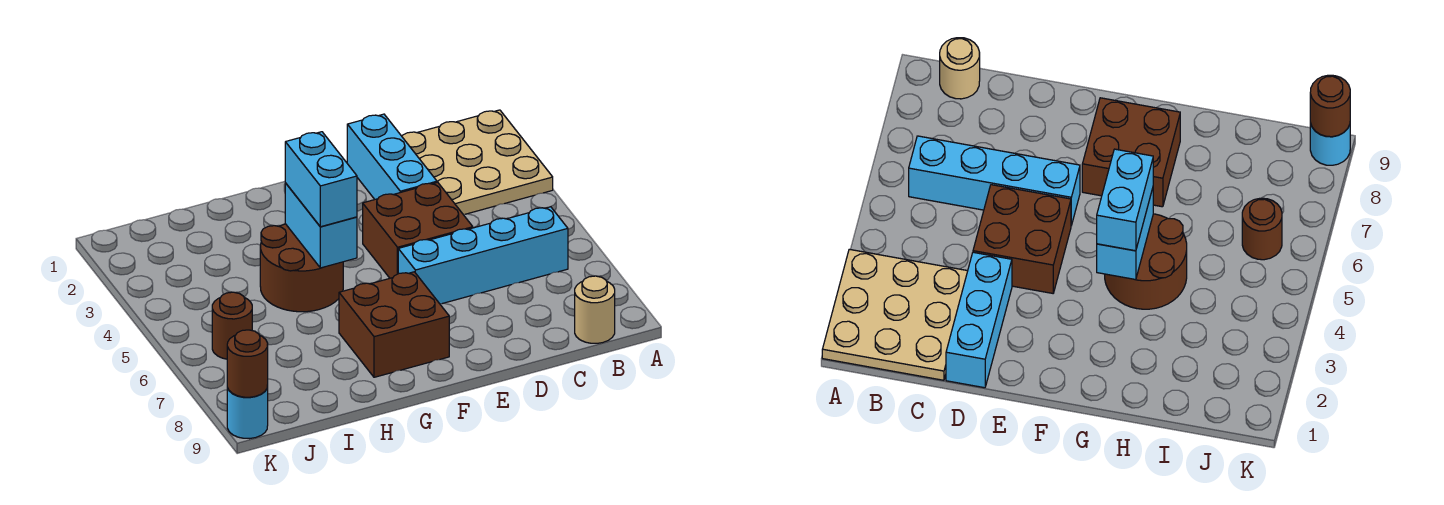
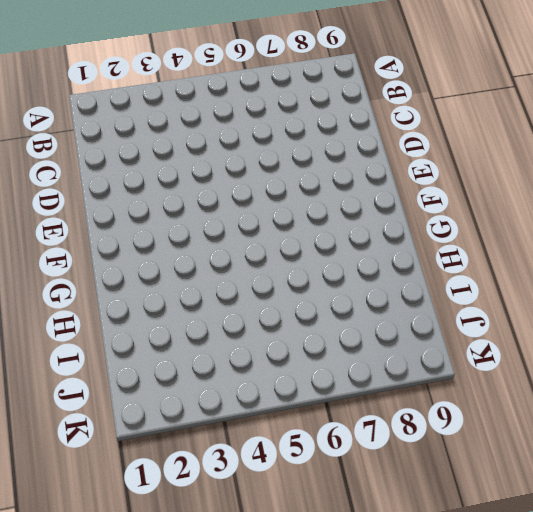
none -> tan 3x3 plate [402,110,553,215]
none -> cyan 1x4 brick [398,207,568,304]
none -> tan 1x1 round brick [575,276,615,343]

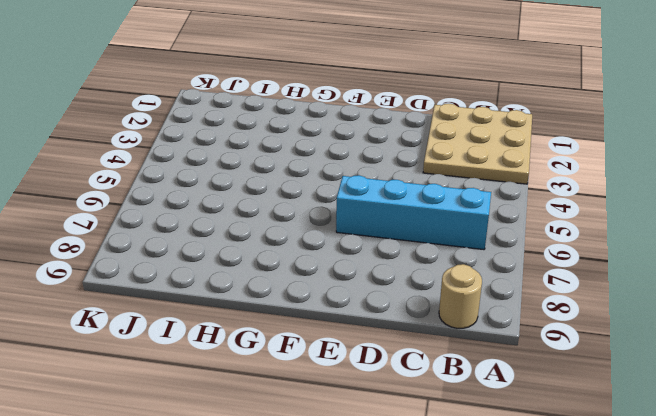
none -> cyan 1x3 brick [347,114,437,199]
none -> brown 2x2 brick [363,182,473,278]
none -> brown 2x2 brick [339,272,449,377]

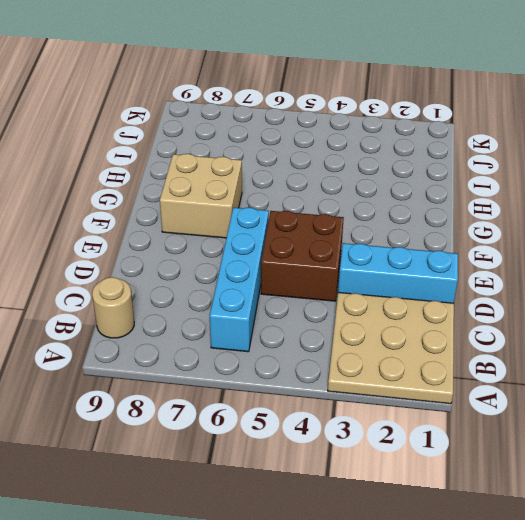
tan 2x2 brick [160,154,242,238] -> brown 2x2 brick [339,272,449,377]
none -> brown 2x2 round brick [260,224,343,312]
none -> brown 1x1 round brick [212,292,252,359]
none -> cyan 1x1 round brick [227,386,268,439]

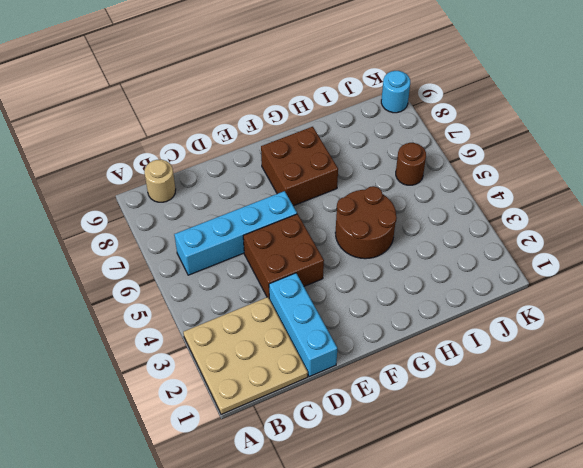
none -> cyan 1x2 brick [285,183,357,268]
none -> brown 1x1 round brick [227,330,268,397]
none -> cyan 1x2 brick [285,132,357,227]

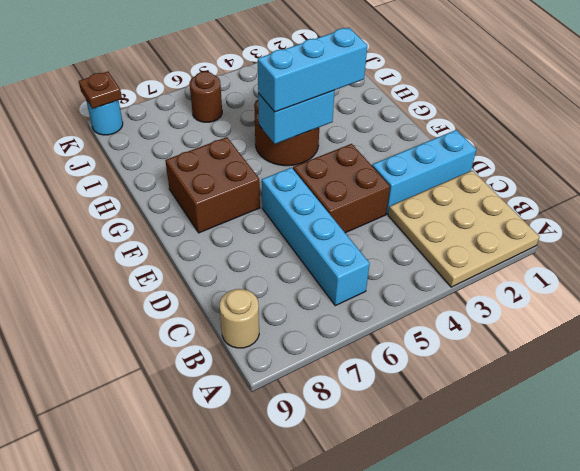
cyan 1x3 brick [258,28,367,112] -> cyan 1x2 brick [285,132,357,227]
brown 1x1 plate [79,72,122,109] -> brown 1x1 round brick [227,330,268,397]

